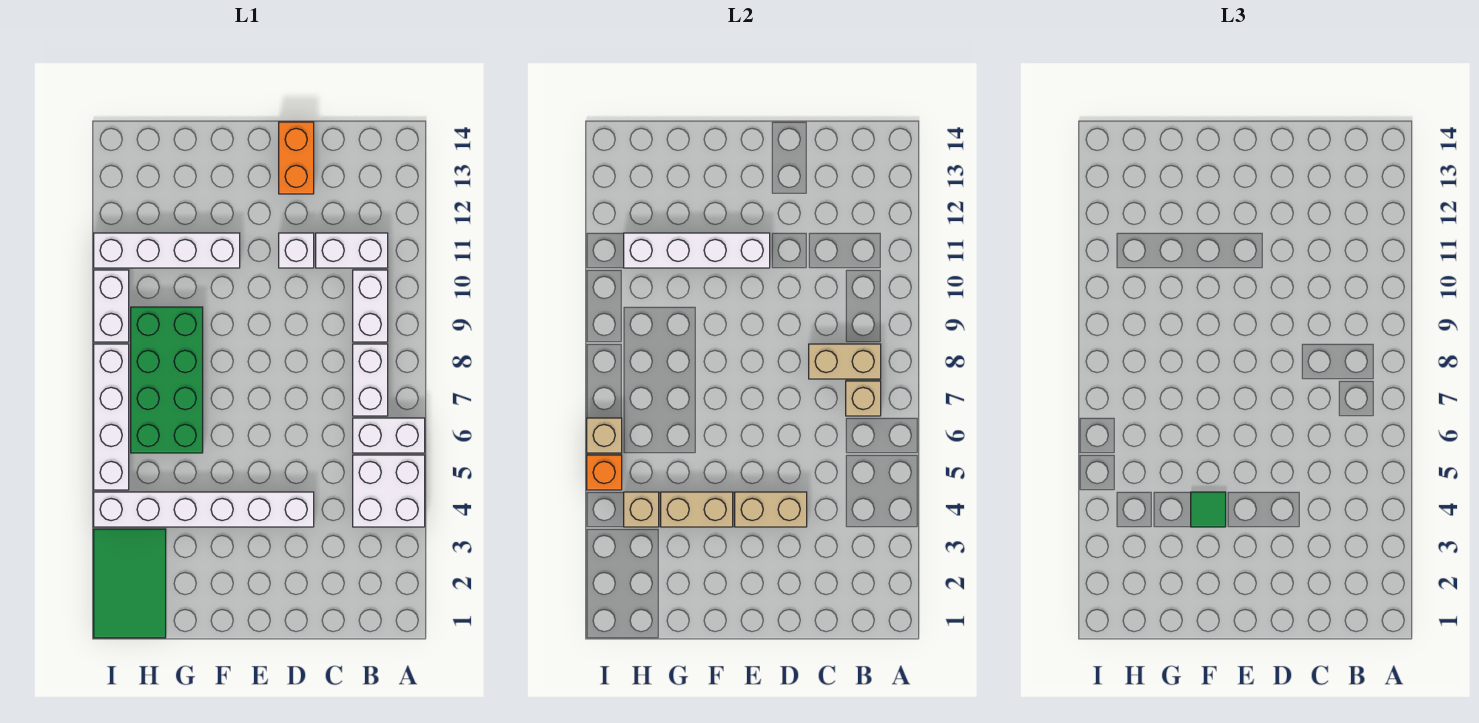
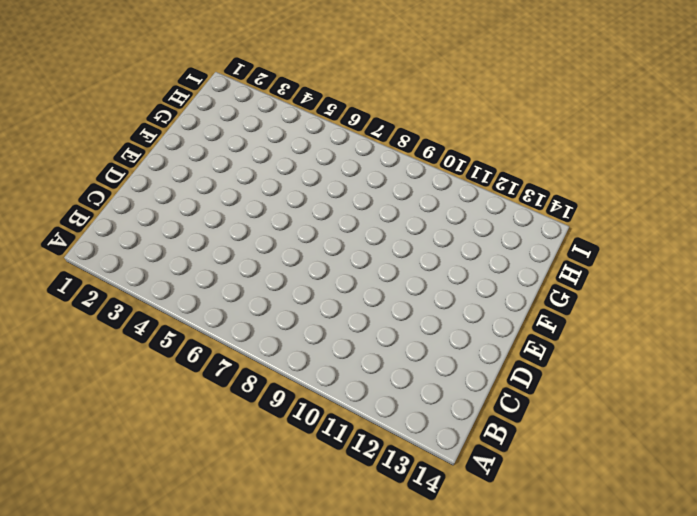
none -> white 2x2 brick [353,455,425,527]
none -> white 1x2 brick [353,418,425,453]
none -> white 1x2 brick [353,344,388,416]

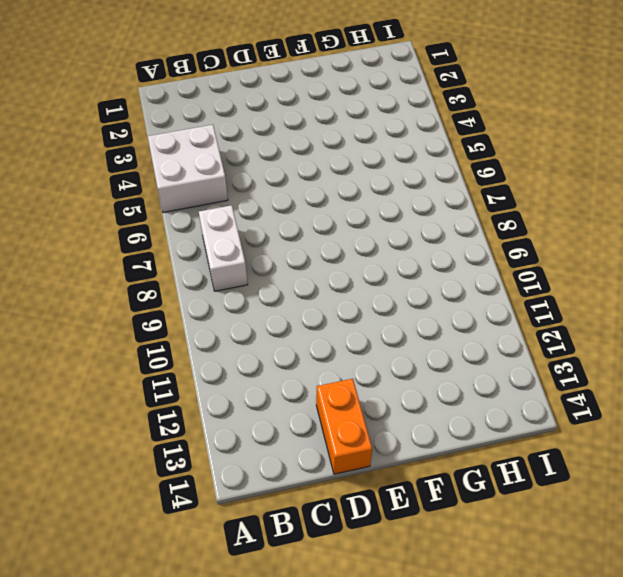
none -> white 1x2 brick [353,418,425,453]
none -> white 1x2 brick [353,270,388,342]
none -> white 1x2 brick [316,233,388,268]

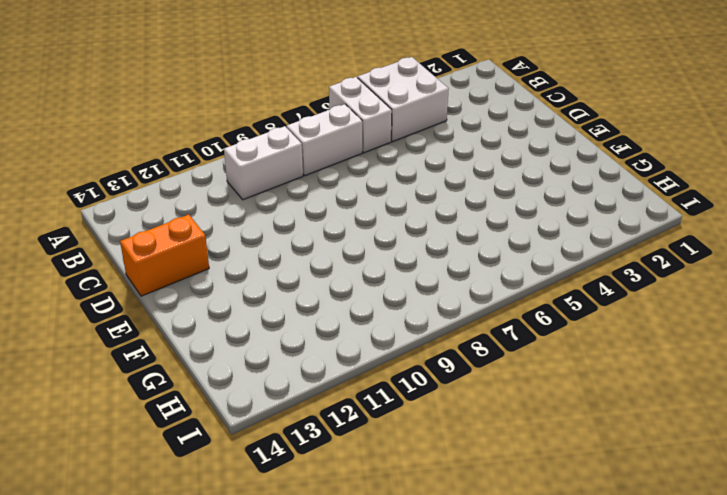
none -> white 1x2 brick [316,233,388,268]
none -> white 1x6 brick [94,492,314,527]
none -> white 1x1 brick [279,233,314,268]

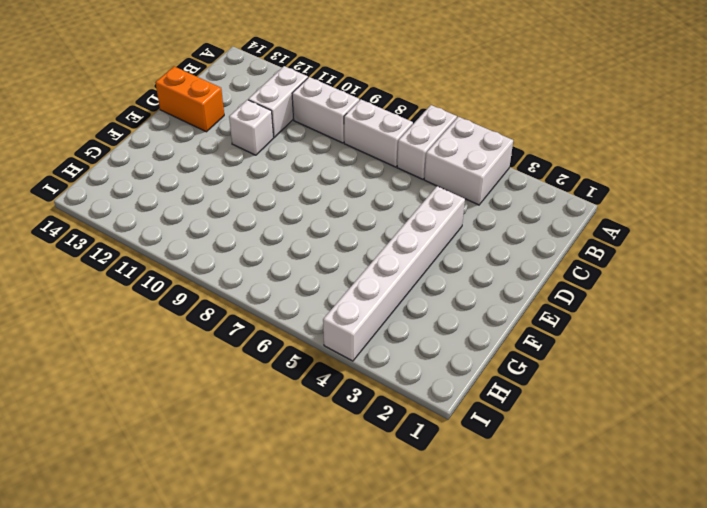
none -> white 1x4 brick [94,233,240,268]
none -> green 2x4 brick [131,307,203,453]
none -> green 2x3 tile [94,529,166,638]

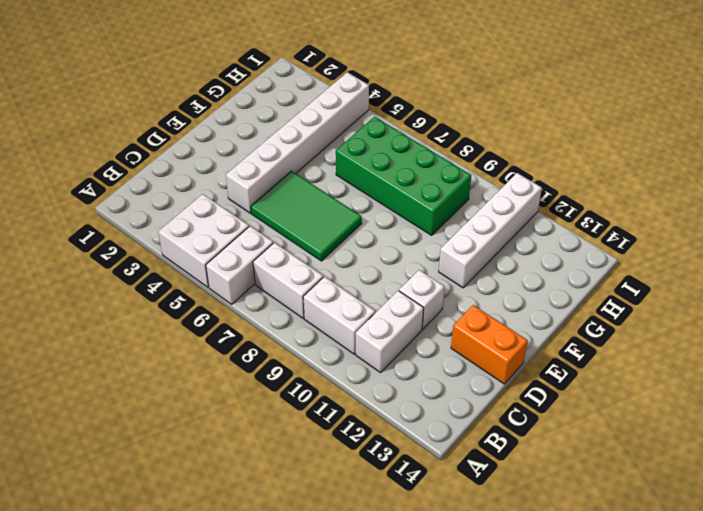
green 2x3 tile [251,171,362,261] -> green 2x3 tile moved to [94,529,166,638]
none -> white 1x4 brick [94,344,129,490]
none -> white 1x2 brick [94,270,129,342]
none -> tan 1x1 brick [846,381,881,416]

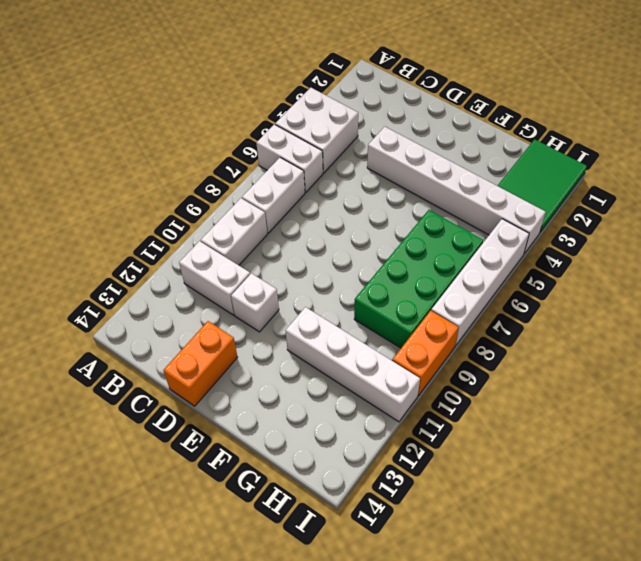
orange 1x2 brick [392,311,459,396] -> white 1x2 brick [94,270,129,342]
none -> tan 1x1 brick [846,381,881,416]
none -> tan 1x2 brick [809,344,881,379]
none -> tan 1x2 brick [735,492,807,527]

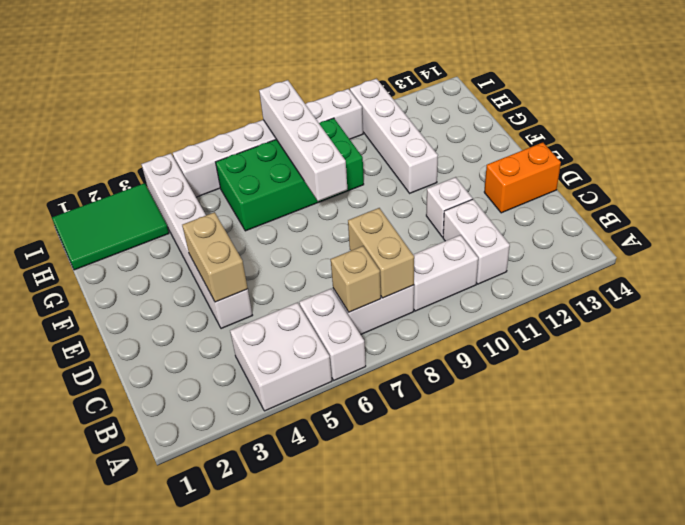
white 1x4 brick [259,80,347,201] -> white 1x4 brick moved to [624,233,770,268]
none -> tan 1x2 brick [661,492,733,527]
none -> tan 1x1 brick [624,492,659,527]
none -> orange 1x1 brick [587,455,622,490]

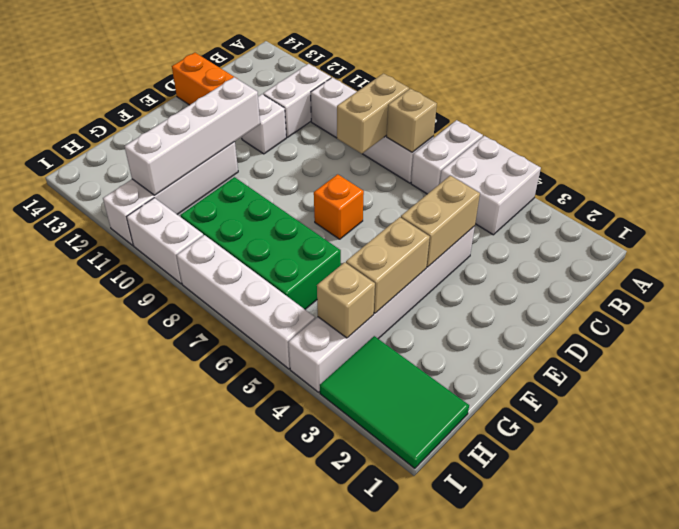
orange 1x1 brick [314,174,364,239] -> orange 1x1 brick moved to [587,455,622,490]
none -> tan 1x1 brick [587,418,622,453]
none -> green 1x1 tile [1191,492,1226,527]

